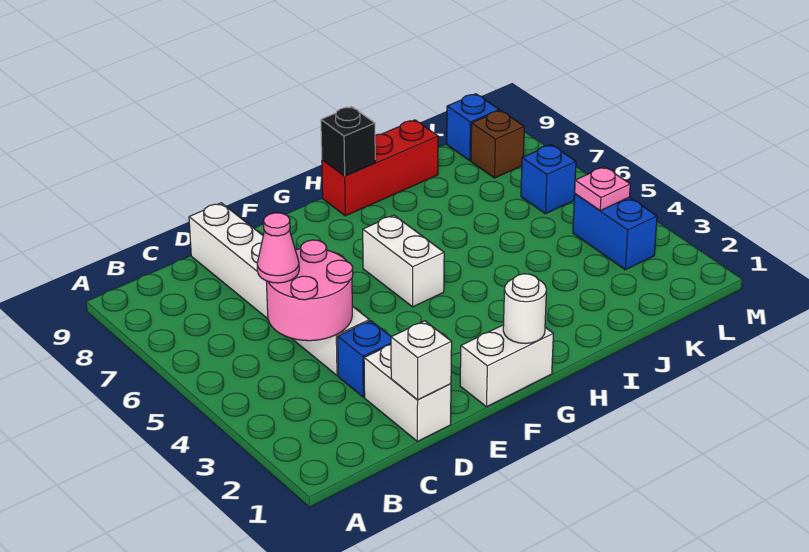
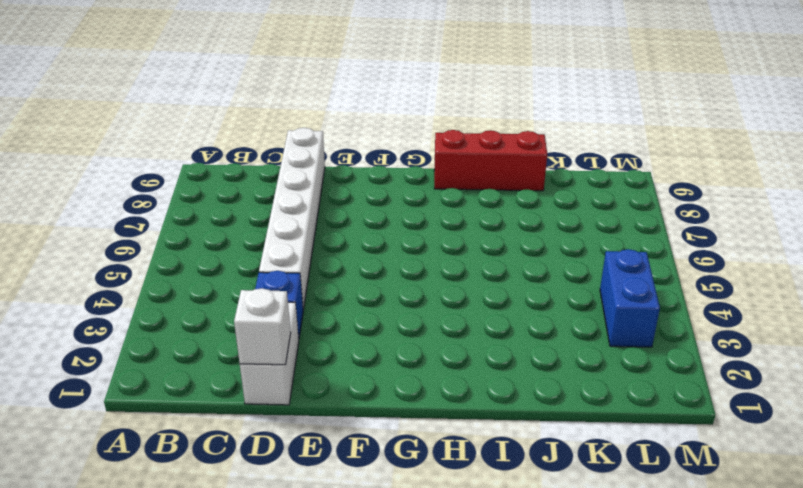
none -> white 1x2 brick [460,325,553,407]
none -> white 1x2 brick [363,215,444,307]
none -> blue 1x1 brick [521,145,576,214]

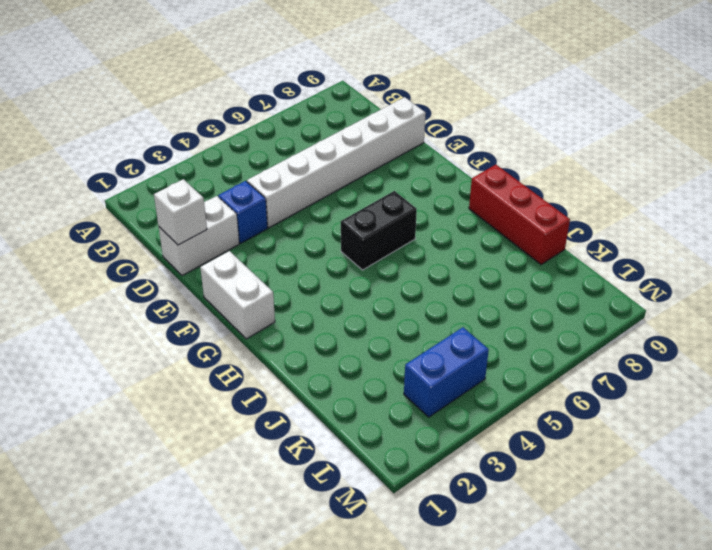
black 1x2 brick [341,191,417,270] -> white 1x2 brick [363,215,444,307]
none -> blue 1x1 brick [521,145,576,214]
none -> brown 1x1 brick [471,111,524,178]
none -> blue 1x1 brick [447,94,499,161]

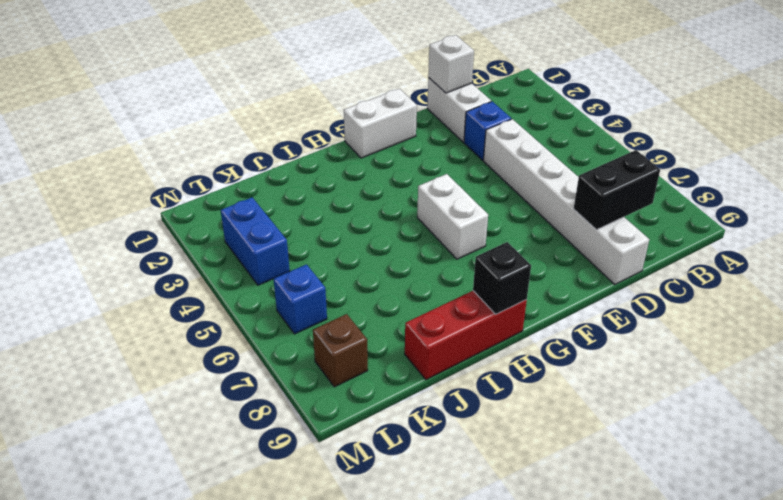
black 1x2 brick [574,150,660,230] -> none
none -> blue 1x1 brick [447,94,499,161]
none -> pink 2x2 round brick [266,240,353,341]
none -> white 1x1 round brick [503,274,546,343]

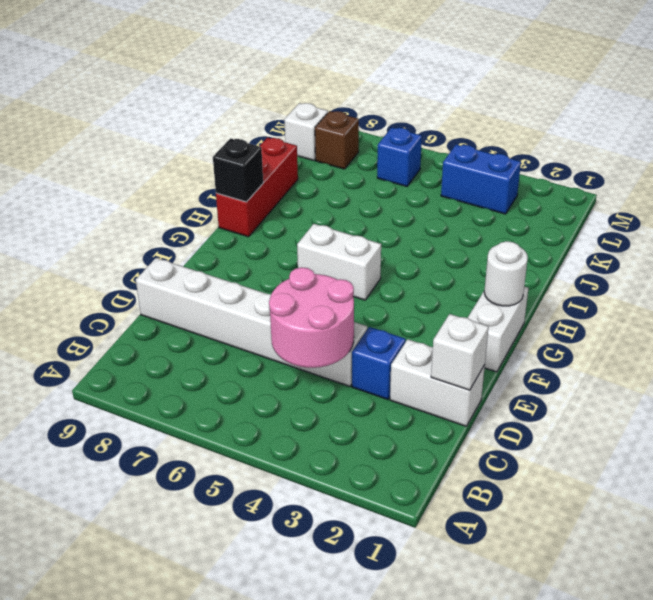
white 1x1 brick [284,103,328,160] -> blue 1x1 brick [447,94,499,161]
none -> pink 1x1 plate [575,167,630,211]
none -> pink 1x1 cone [257,213,299,283]

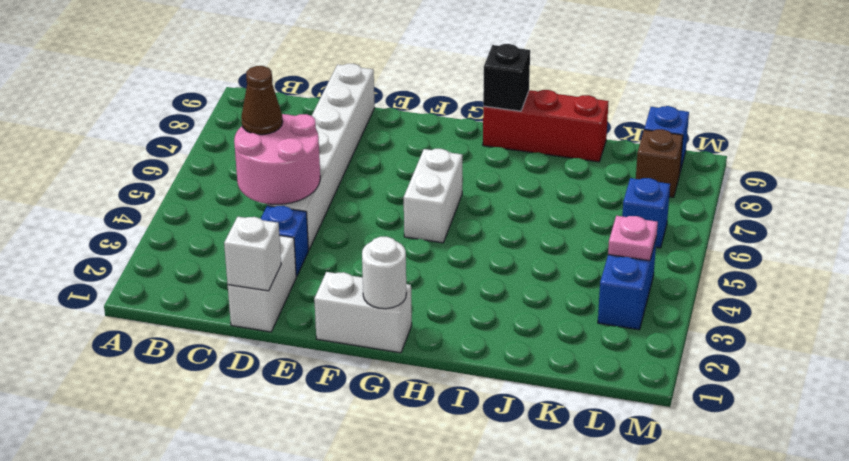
brown 1x1 cone [241,66,283,135] -> pink 1x1 cone [257,213,299,283]

